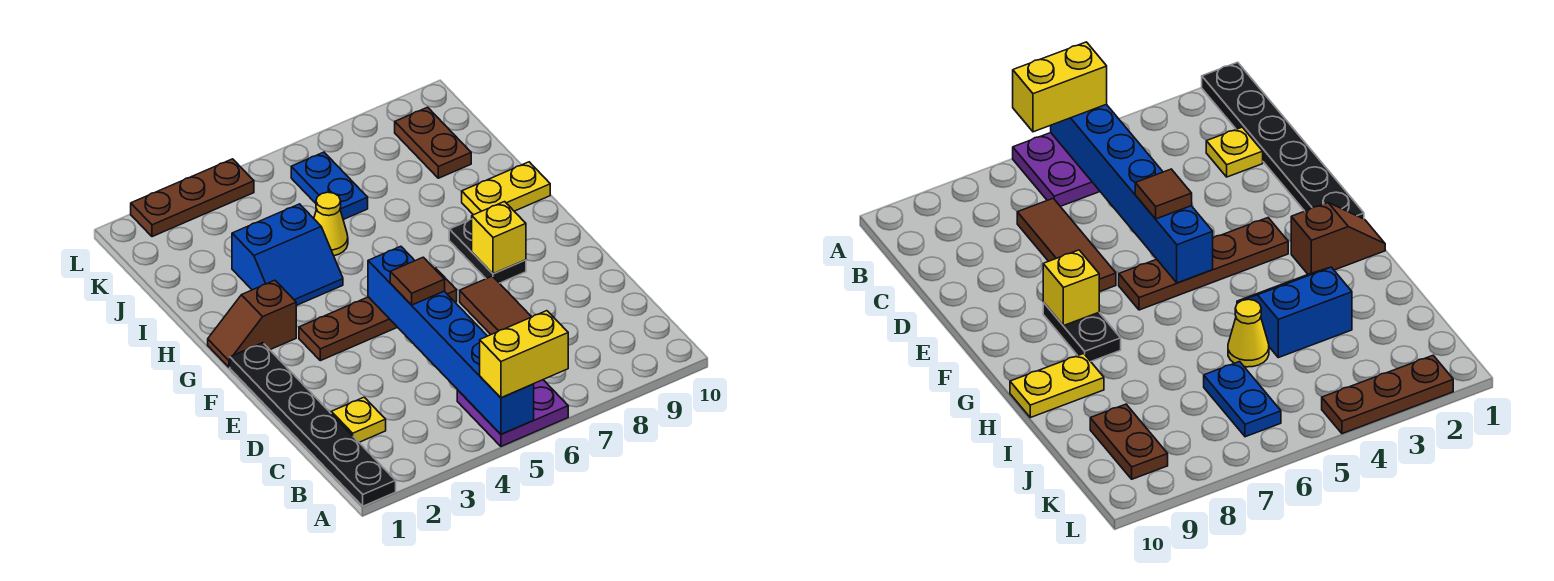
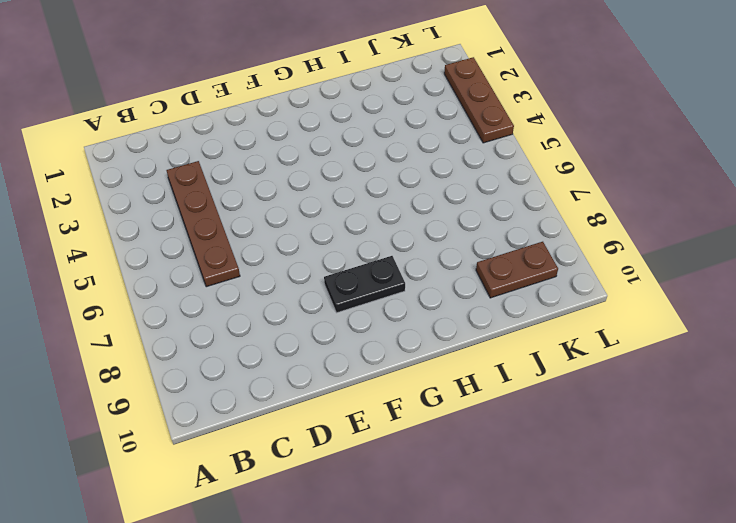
brown 1x4 plate [166,161,240,287] -> brown 1x4 plate moved to [299,268,457,361]
none -> black 1x6 plate [230,343,396,506]
none -> purple 2x2 plate [457,380,568,446]
none -> yellow 1x1 plate [331,397,386,442]

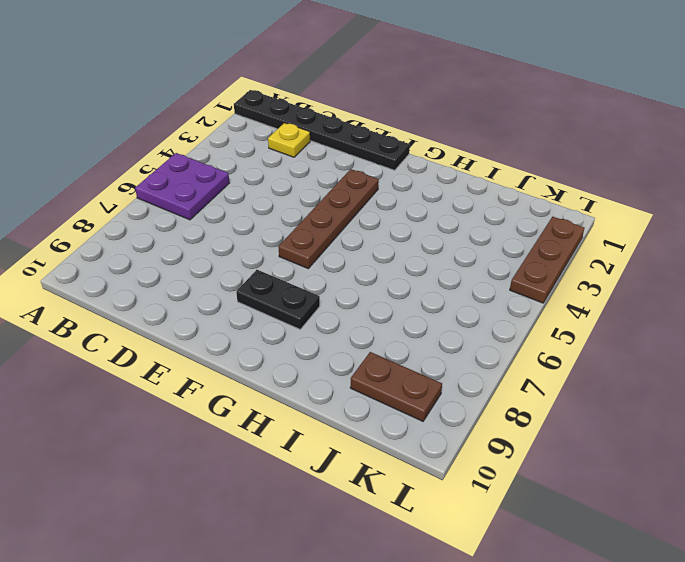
none -> brown 1x3 tile [460,276,531,334]
none -> brown 1x2 slope [208,280,296,367]
none -> blue 2x2 slope [232,204,343,306]

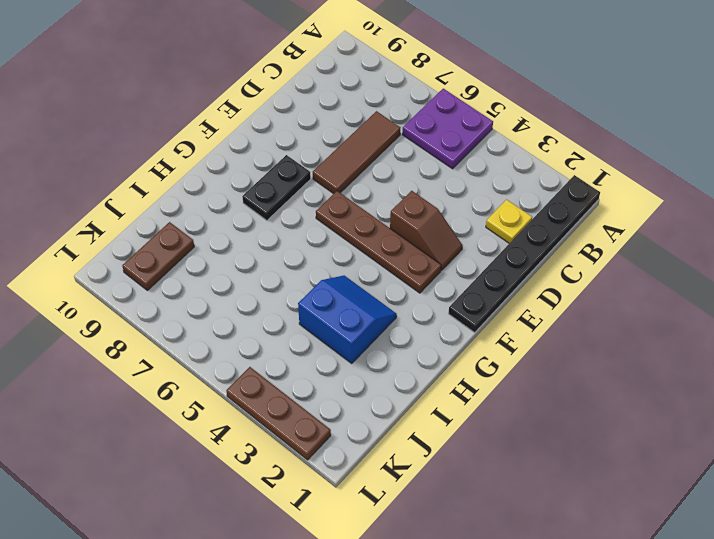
brown 1x2 slope [390,191,463,270] -> brown 1x2 slope moved to [208,280,296,367]
none -> yellow 1x2 plate [462,162,550,215]
none -> yellow 1x1 cone [314,192,348,256]
none -> blue 1x2 plate [291,152,368,220]

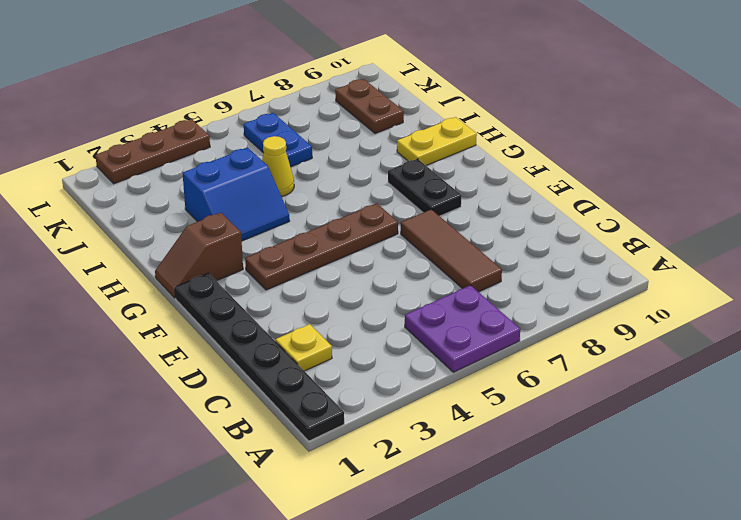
none -> blue 1x6 brick [368,246,534,434]
none -> yellow 1x1 brick [472,202,526,274]
none -> yellow 1x2 brick [480,311,568,398]

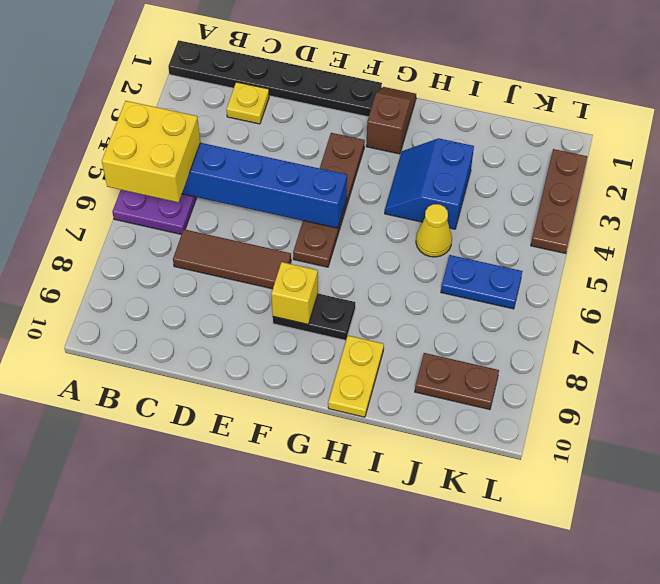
yellow 2x2 brick [102,101,200,202] -> yellow 1x2 brick [480,311,568,398]
none -> brown 1x1 tile [390,257,445,305]

